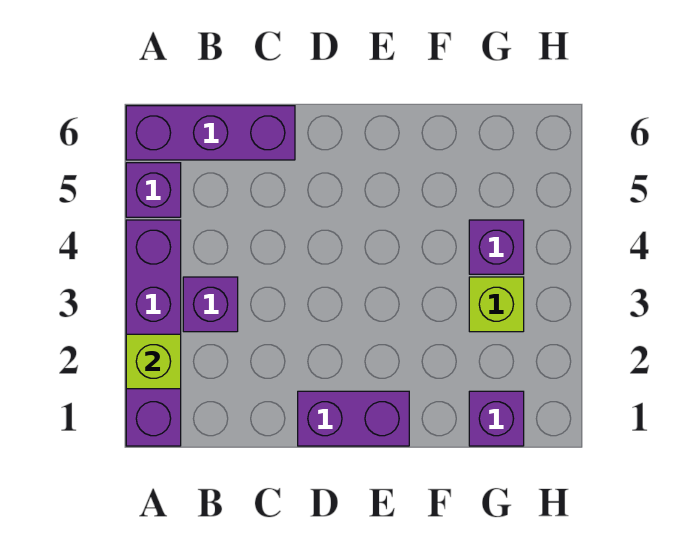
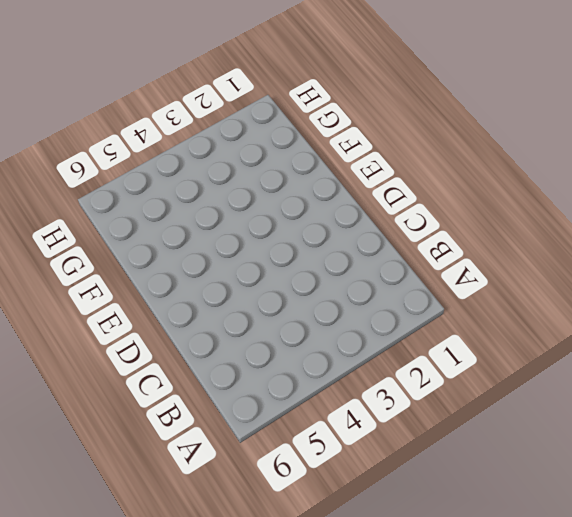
none -> purple 1x4 brick [126,220,181,446]
none -> purple 1x1 brick [126,163,181,217]

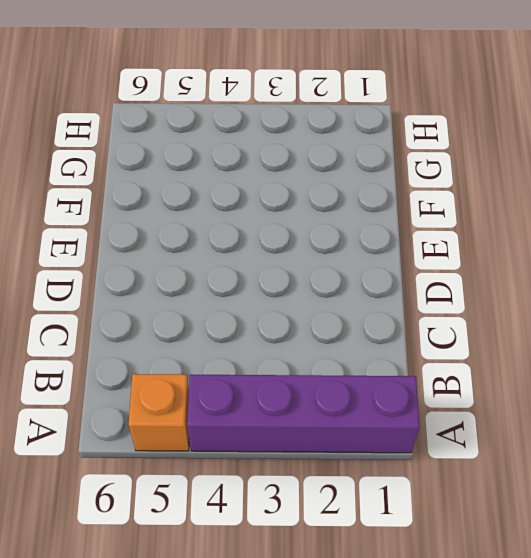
orange 1x1 brick [129,374,189,451] -> purple 1x1 brick [126,163,181,217]
none -> purple 1x3 brick [126,106,295,160]
none -> purple 1x1 brick [183,277,238,332]

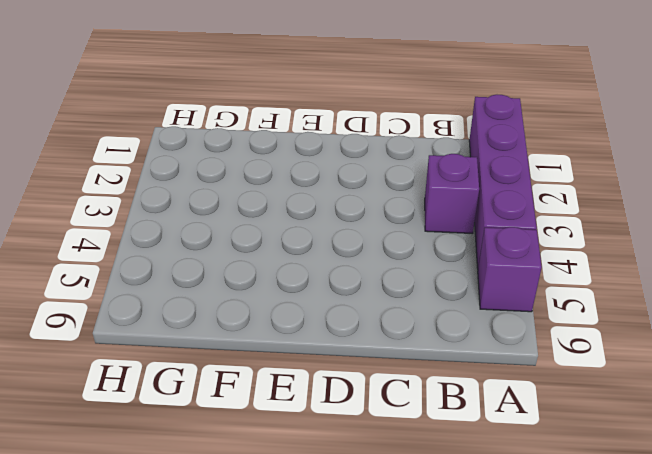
none -> purple 1x3 brick [126,106,295,160]
none -> purple 1x2 brick [298,391,409,446]

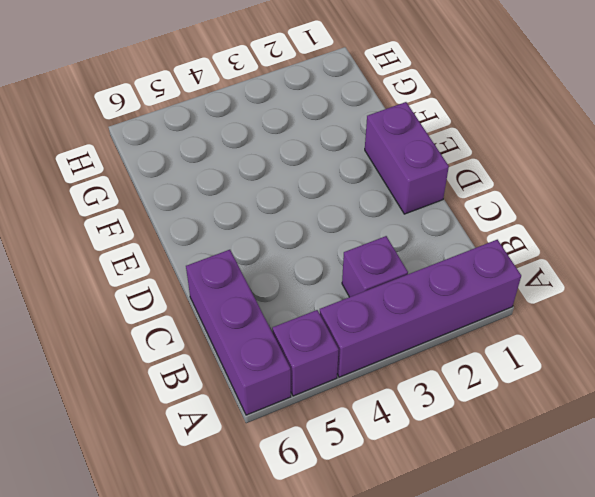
none -> purple 1x1 brick [469,391,524,446]
none -> lime 1x1 brick [469,277,524,332]

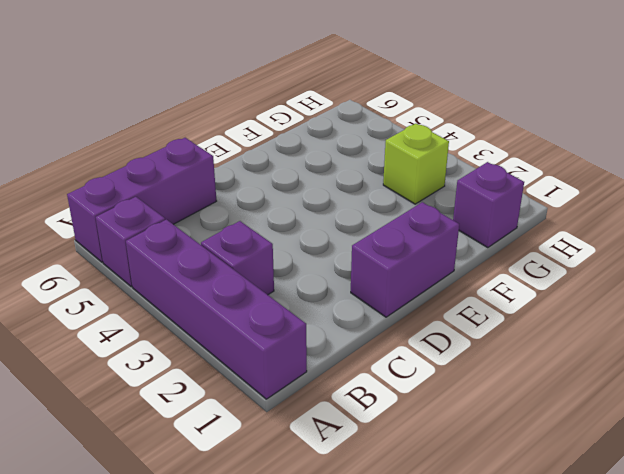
none -> purple 1x1 brick [469,220,524,274]
none -> lime 1x1 brick [126,334,181,389]

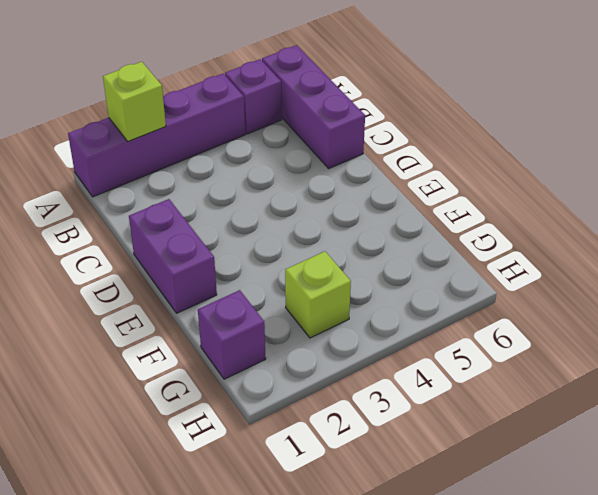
none -> purple 1x1 brick [183,277,238,332]
none -> purple 1x1 brick [469,220,524,274]

